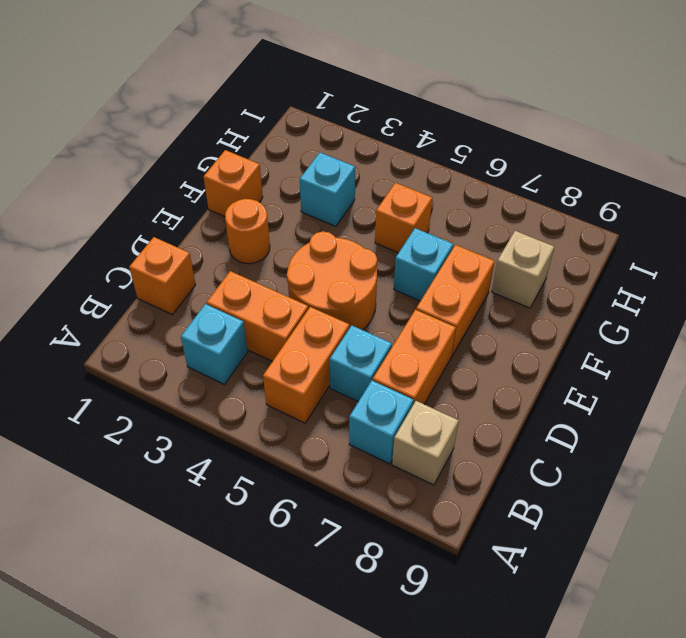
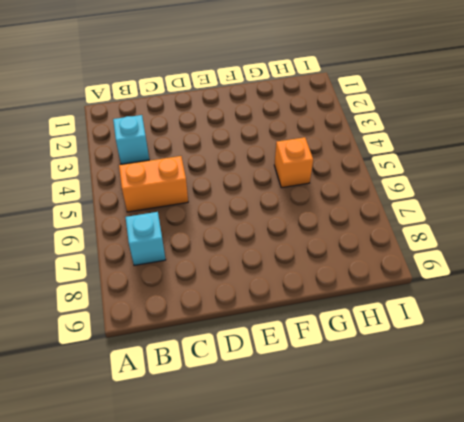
none -> tan 1x1 brick [392,401,459,485]
none -> orange 1x1 brick [129,237,196,315]
none -> orange 1x2 brick [207,271,308,361]

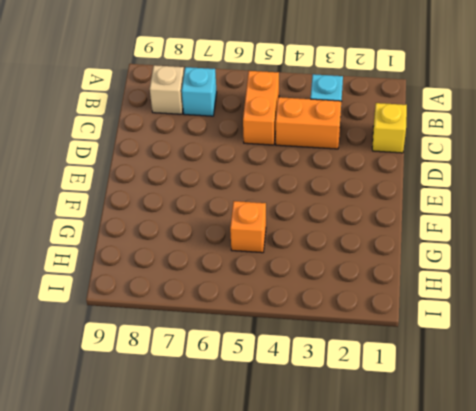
yellow 1x1 brick [372,103,407,153] -> orange 1x1 brick [129,237,196,315]
none -> cyan 1x1 brick [330,325,392,402]
none -> orange 1x2 brick [373,309,456,404]
none -> orange 2x2 round brick [287,231,377,330]

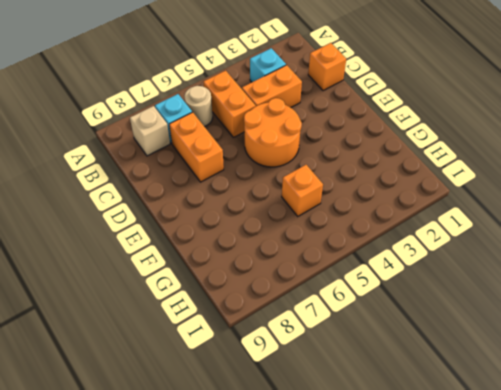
tan 1x1 round brick [184,86,213,126] -> none
none -> cyan 1x1 brick [330,325,392,402]
none -> orange 1x1 round brick [225,199,270,264]
none -> orange 1x2 brick [416,245,495,355]

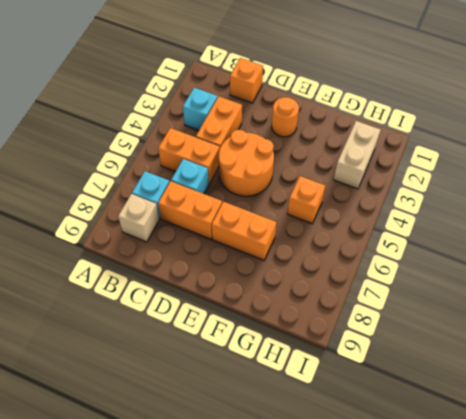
tan 1x2 brick [333,121,381,189] -> none
none -> orange 1x1 brick [204,150,263,217]
none -> cyan 1x1 brick [394,228,453,301]
none -> cyan 1x1 brick [300,152,355,226]

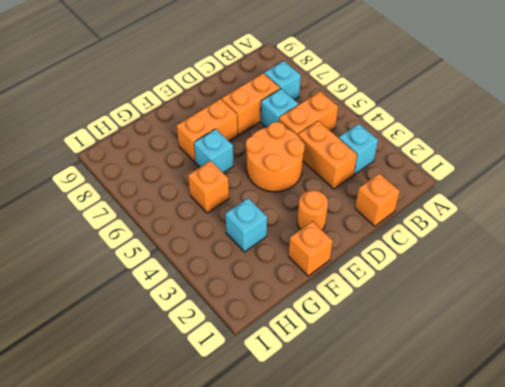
none -> tan 1x1 brick [392,401,459,485]
none -> tan 1x1 brick [492,231,554,308]

